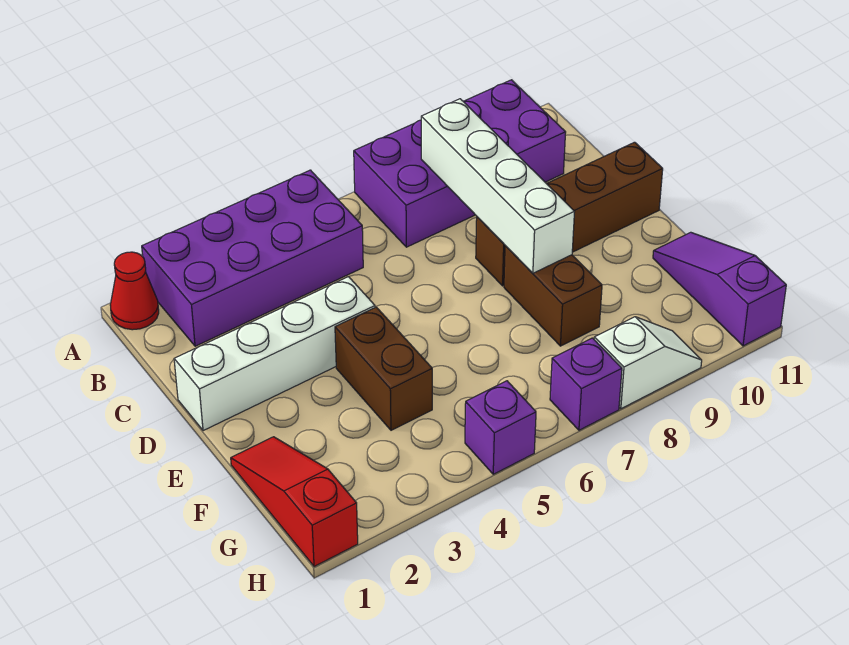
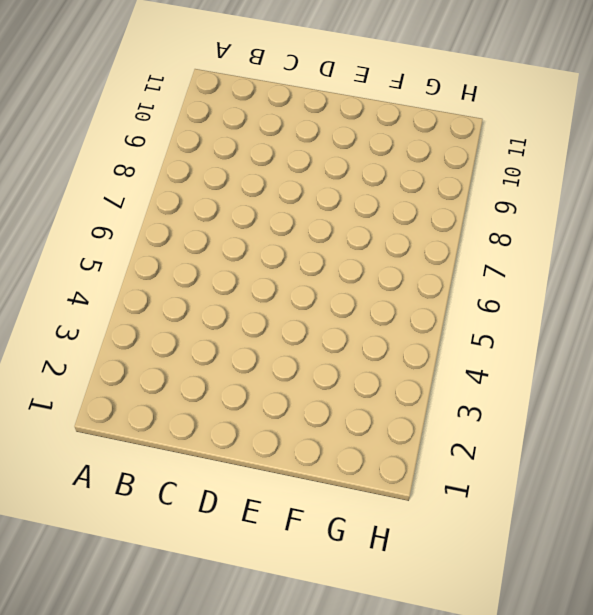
none -> red 1x1 cone [110,252,159,330]
none -> purple 2x4 brick [142,170,363,346]
none -> purple 2x4 brick [354,80,566,247]

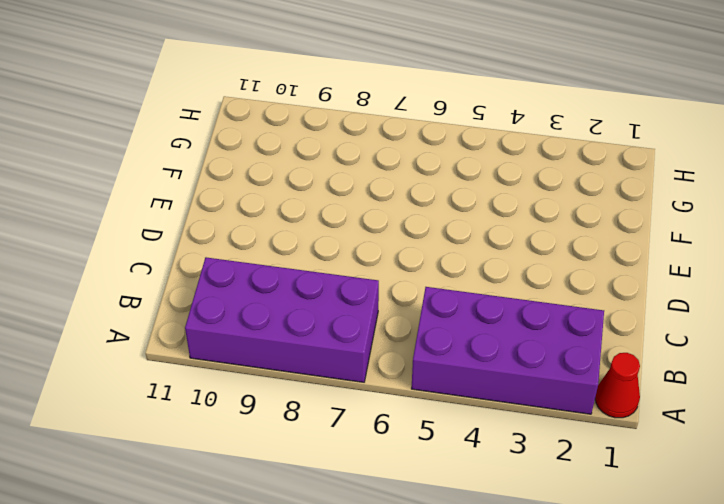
none -> white 1x4 brick [174,277,375,431]
none -> brown 1x4 brick [476,142,663,286]
none -> brown 1x2 brick [335,307,432,430]

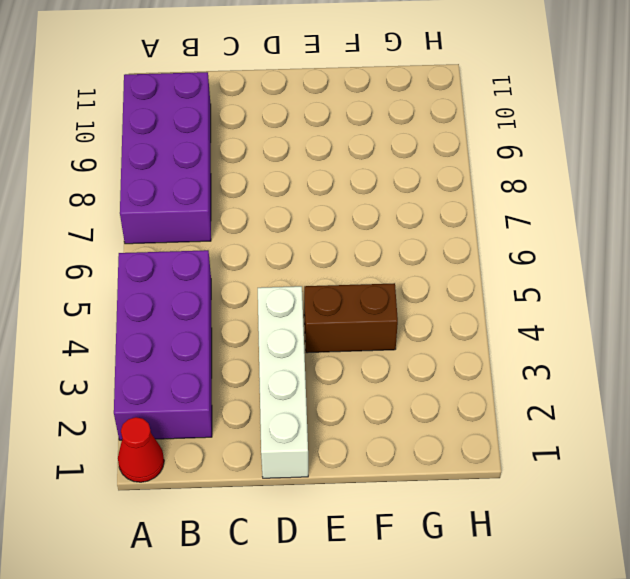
none -> brown 1x4 brick [476,142,663,286]
none -> brown 1x2 brick [504,246,602,346]
none -> red 1x3 slope [231,437,358,567]

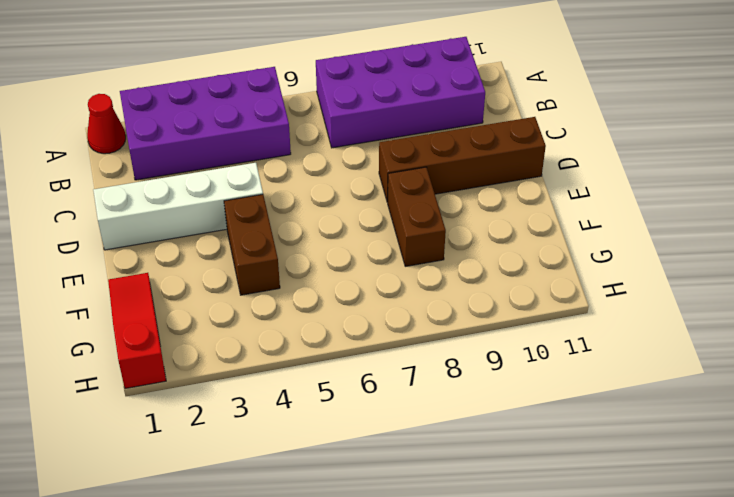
none -> purple 1x3 slope [653,232,786,346]
none -> purple 1x1 brick [465,381,536,474]
none -> purple 1x1 brick [550,338,622,430]

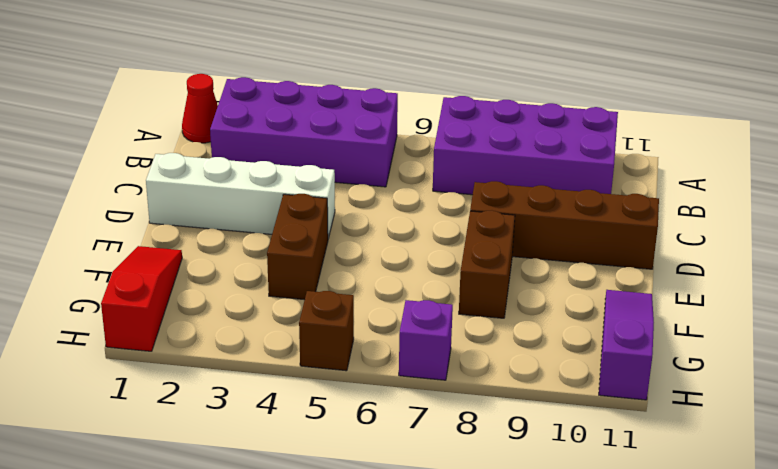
brown 1x1 brick [299,291,354,371] -> purple 1x1 brick [465,381,536,474]
none -> white 1x2 slope [594,317,702,409]
none -> white 1x4 brick [421,99,575,273]

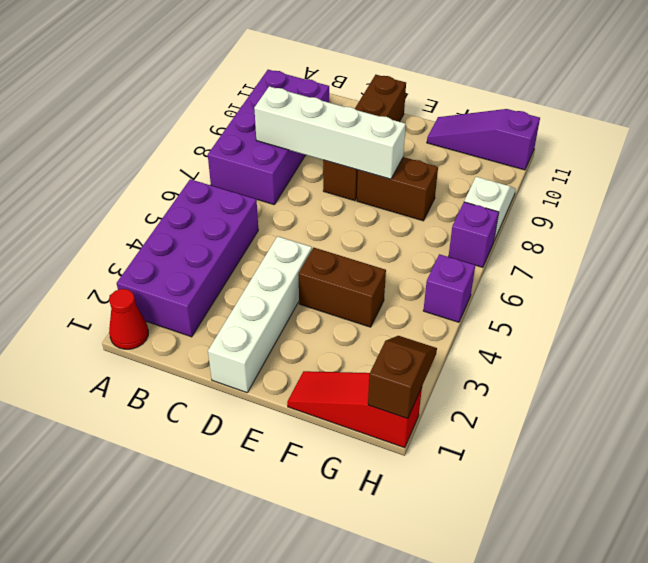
brown 1x2 slope [368,336,437,419] -> none

